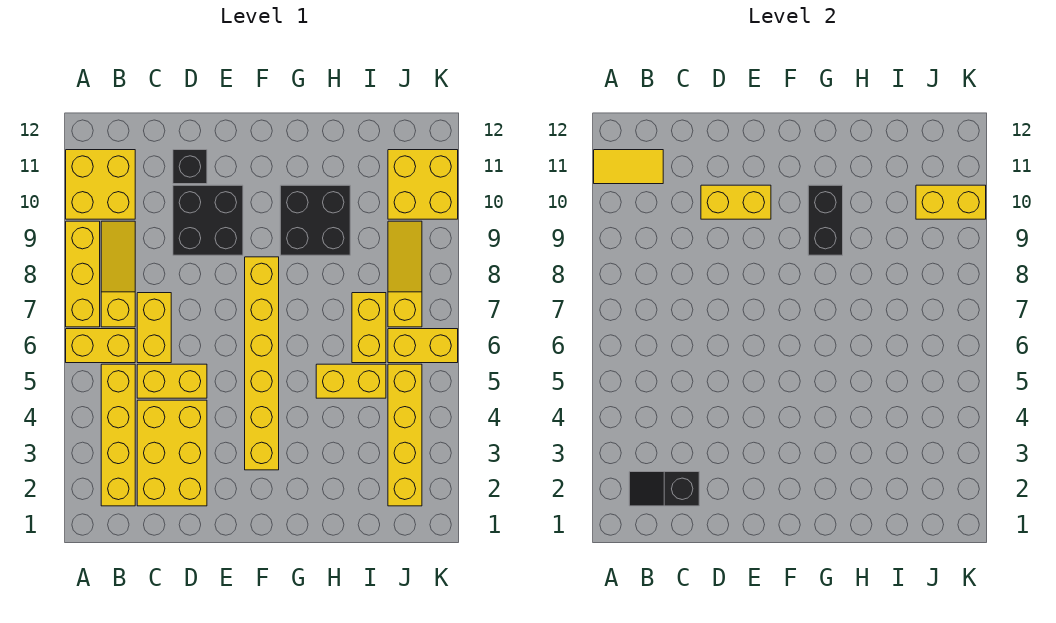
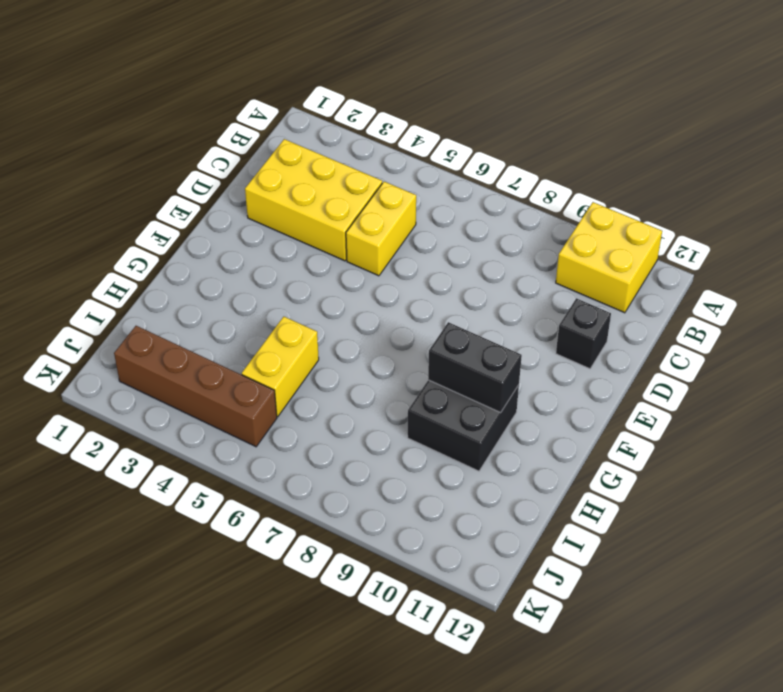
brown 1x4 brick [114,326,277,447] -> yellow 1x4 brick [388,364,422,506]
none -> yellow 1x2 brick [66,329,135,363]
none -> yellow 1x3 brick [66,221,100,327]
none -> yellow 1x4 brick [101,364,135,506]

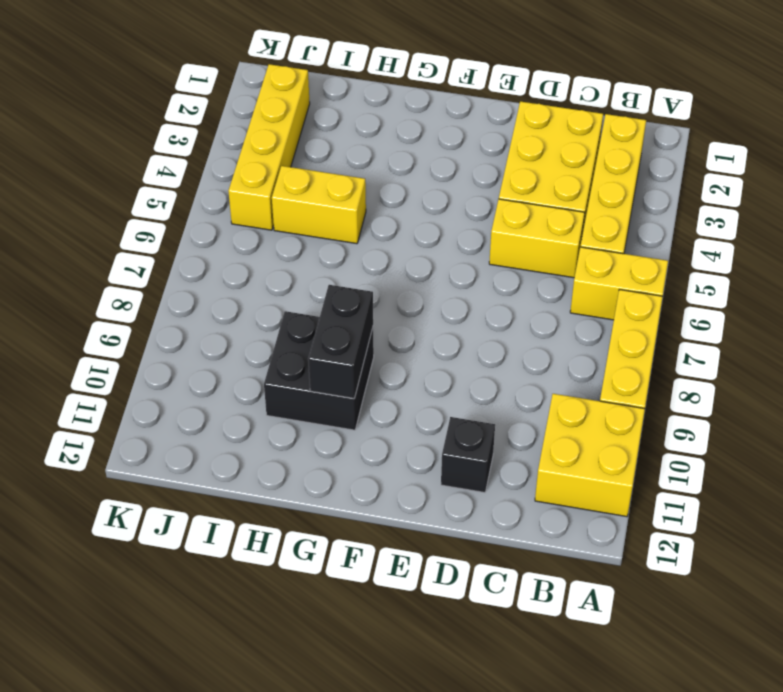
none -> yellow 1x3 slope [101,221,135,327]
none -> yellow 1x2 brick [137,293,171,363]
none -> black 2x2 brick [173,185,243,255]

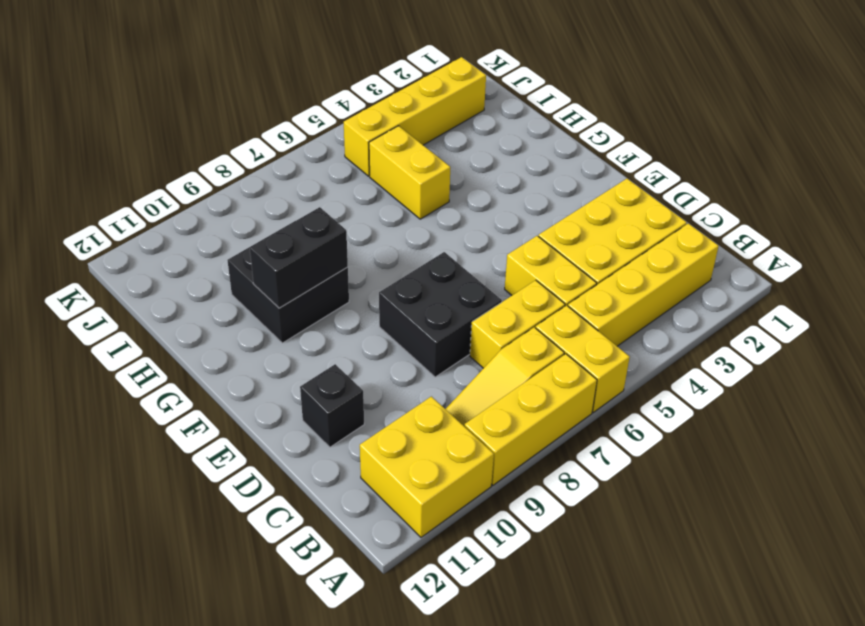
black 2x2 brick [379,252,502,377] -> black 2x2 brick moved to [173,185,243,255]
none -> yellow 1x6 brick [245,257,279,470]
none -> yellow 1x2 brick [352,293,386,363]
none -> yellow 1x2 brick [388,329,458,363]

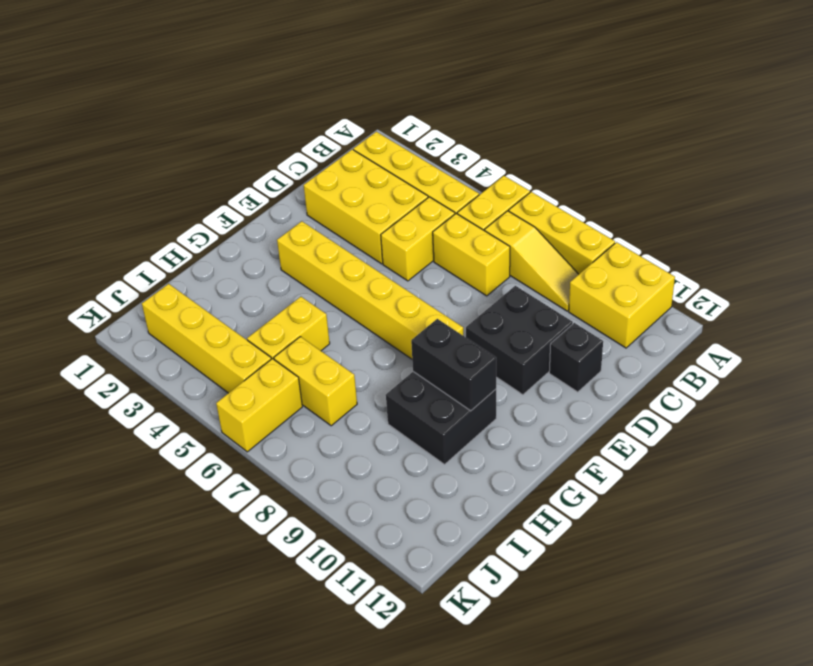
none -> yellow 1x3 slope [388,221,422,327]
none -> yellow 2x2 brick [388,150,458,219]
none -> yellow 1x2 tile [594,150,663,184]

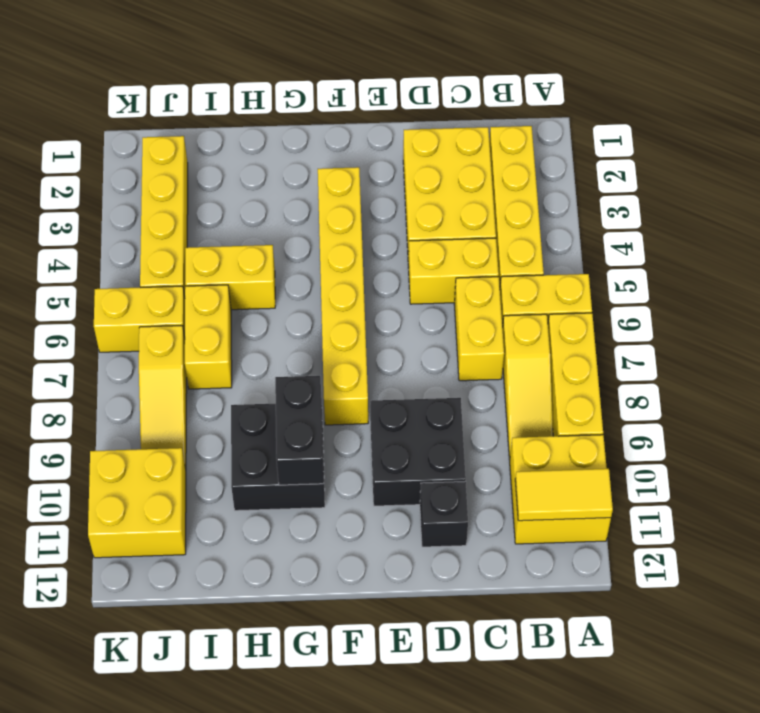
none -> black 1x2 slope [629,472,699,506]
none -> yellow 1x2 brick [701,185,771,219]
none -> yellow 1x2 brick [916,185,986,219]

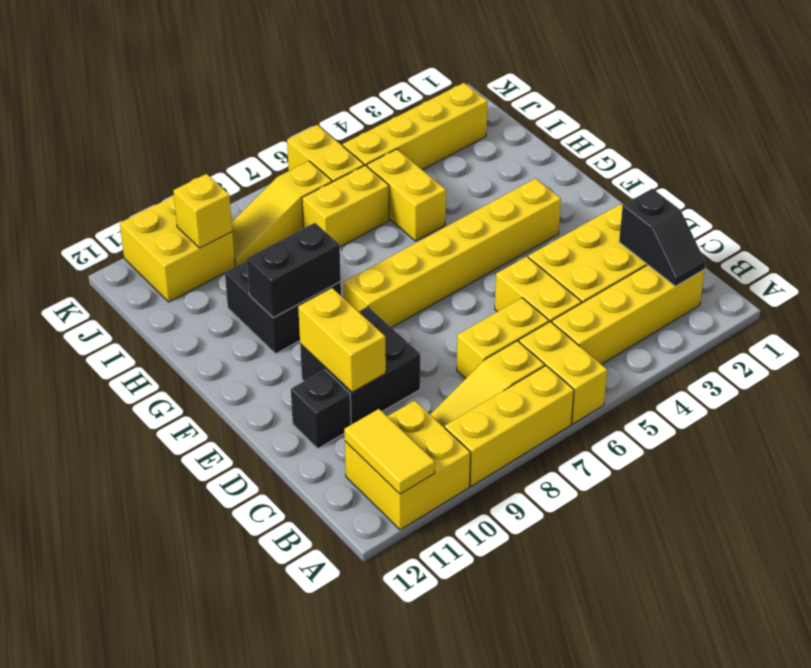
yellow 1x1 brick [173,174,232,248] -> yellow 1x2 brick [916,185,986,219]

